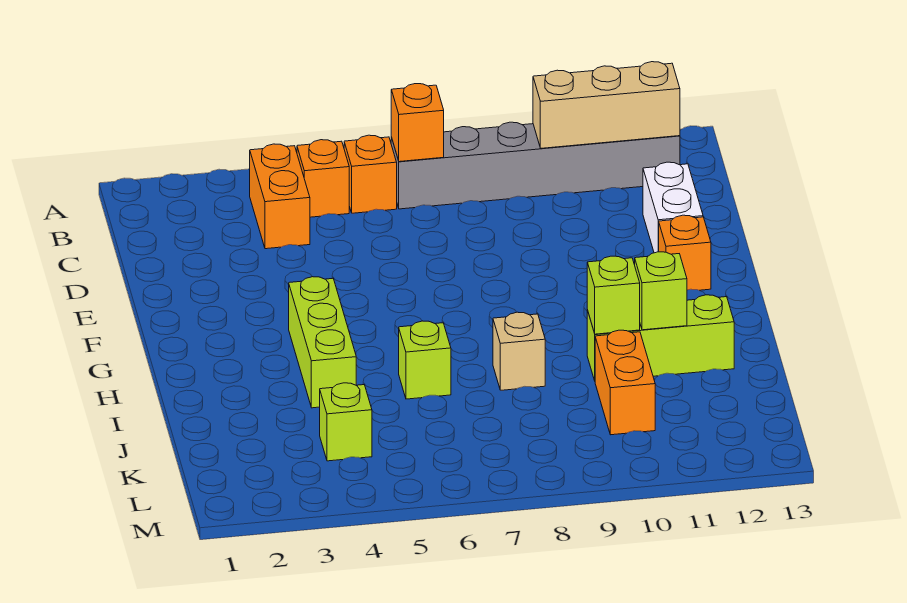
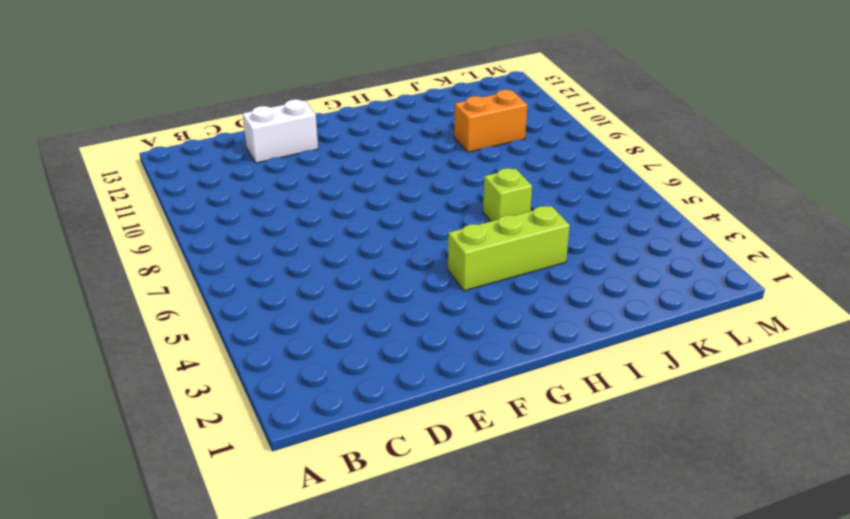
none -> orange 1x2 brick [250,144,310,249]
none -> orange 1x1 brick [297,140,349,217]
none -> orange 1x1 brick [344,135,397,213]

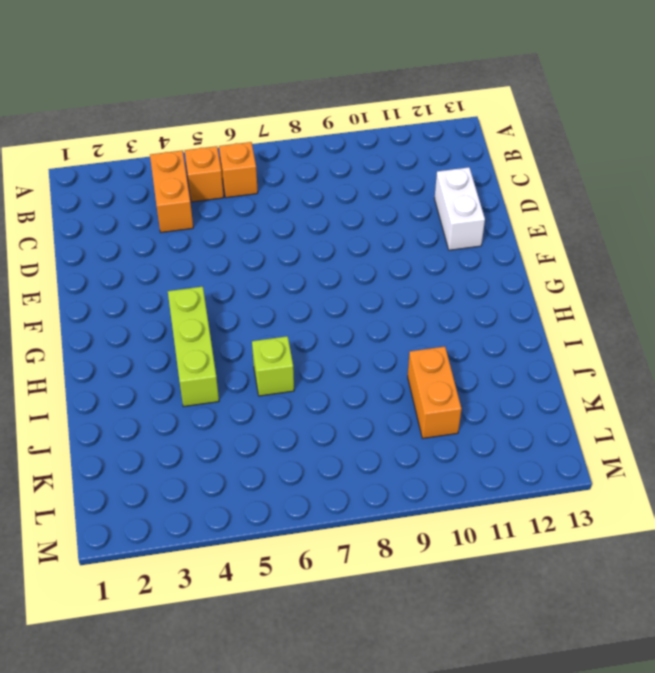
none -> grey 1x6 brick [391,122,680,209]
none -> orange 1x1 brick [658,215,711,290]
none -> tan 1x1 brick [493,312,545,390]

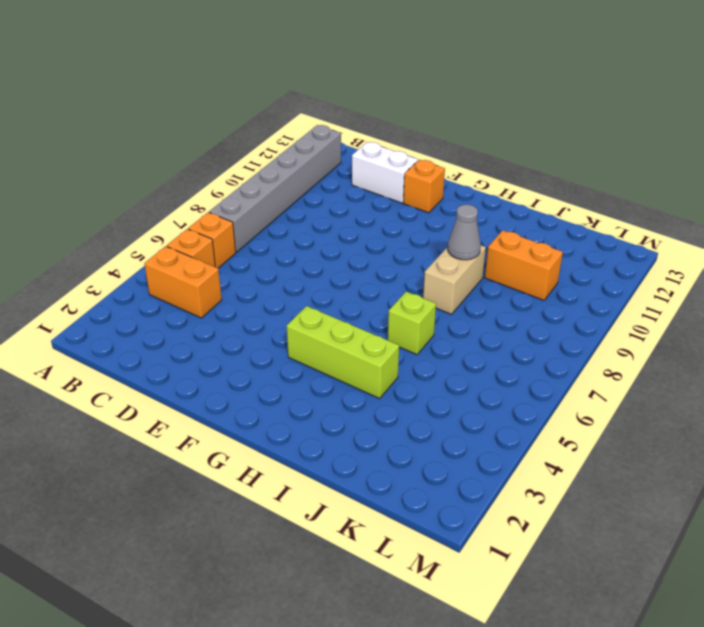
tan 1x2 brick [423,245,486,314] -> tan 1x1 brick [493,312,545,390]
grey 1x1 cone [448,205,481,260] -> none
none -> lime 1x3 brick [587,295,734,380]
none -> lime 1x1 brick [320,383,372,461]
none -> orange 1x1 brick [391,84,444,162]

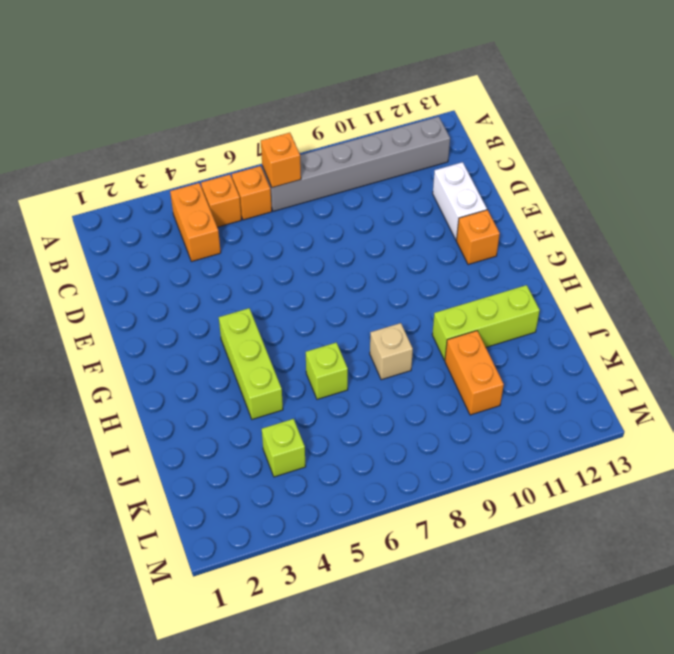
none -> tan 1x3 brick [533,62,680,148]
none -> lime 1x1 brick [587,256,640,334]
none -> lime 1x1 brick [635,252,687,330]

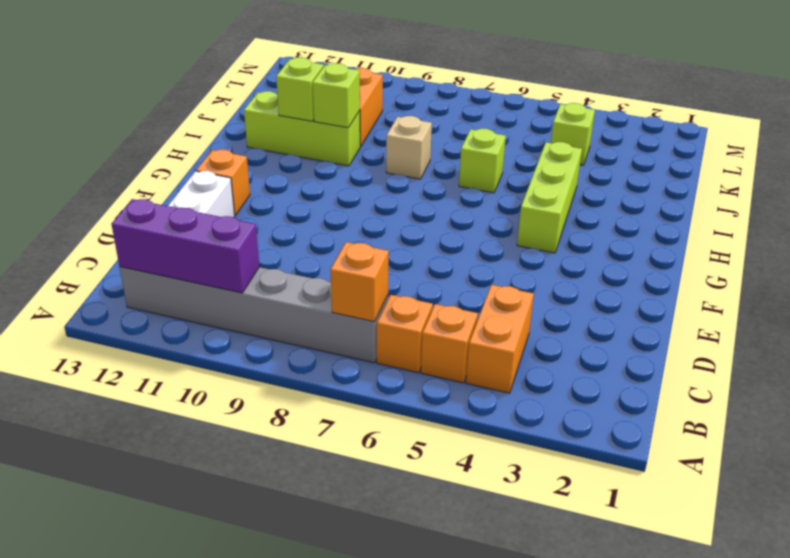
purple 1x3 brick [112,199,259,293] -> tan 1x3 brick [533,62,680,148]

